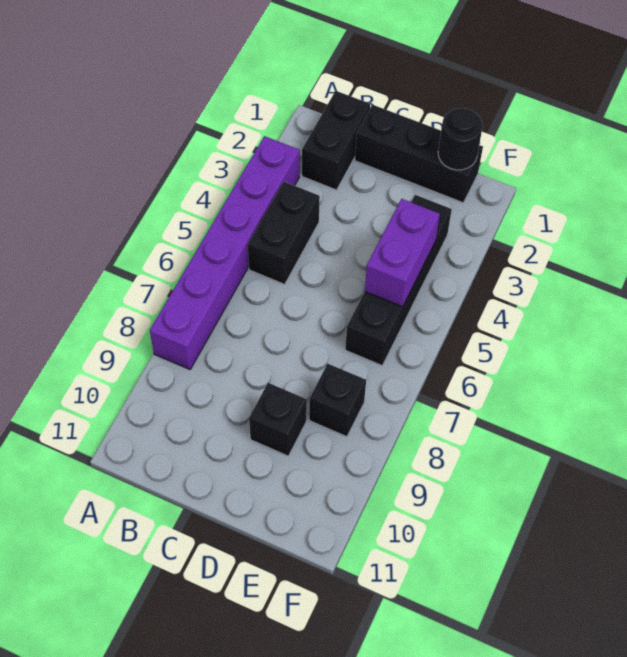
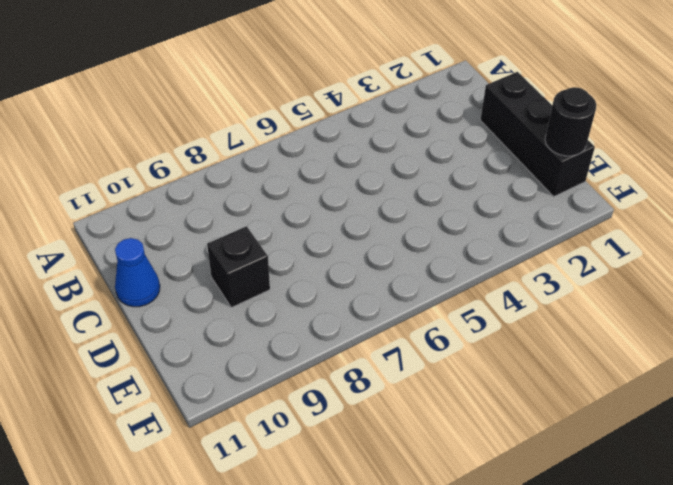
blue 1x1 cone [115,238,160,307] -> none
none -> purple 1x6 brick [150,136,300,369]
none -> black 1x2 brick [302,91,370,190]

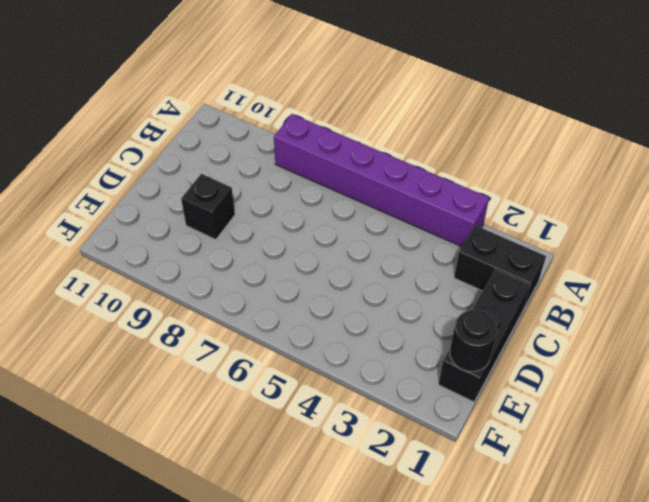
none -> black 1x2 brick [248,182,320,284]
none -> black 1x4 brick [345,195,452,365]

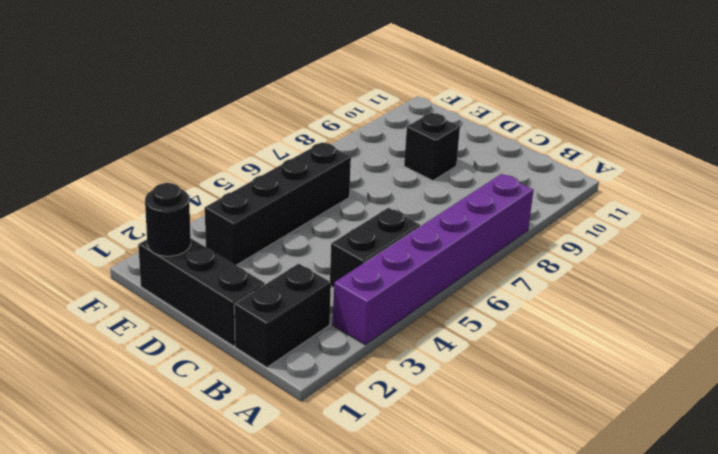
none -> black 1x1 brick [309,364,366,437]
none -> purple 1x2 brick [365,199,440,307]

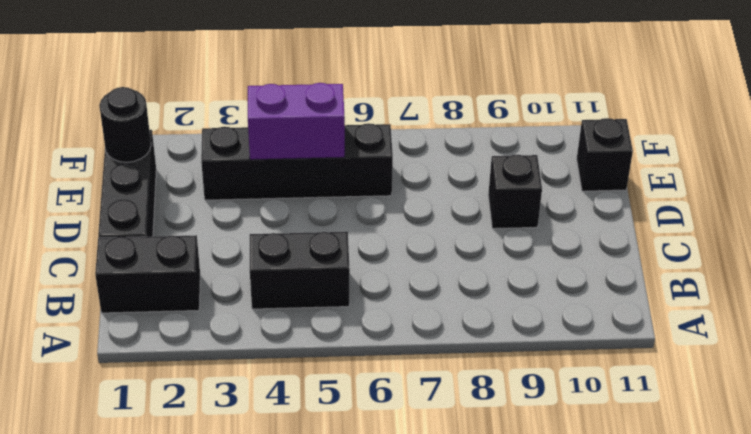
black 1x1 brick [577,118,633,191] -> black 1x1 brick moved to [309,364,366,437]
none -> purple 1x6 brick [150,136,300,369]

